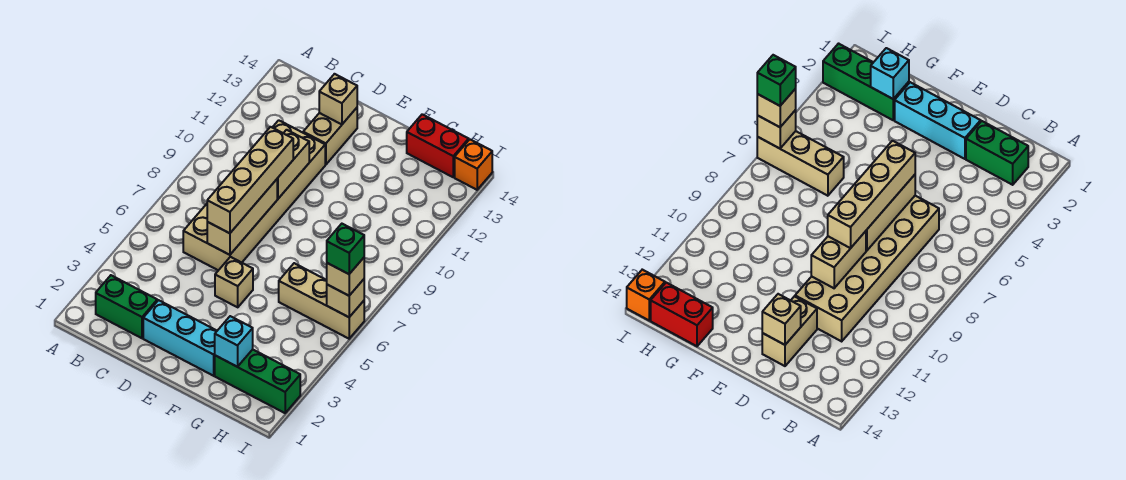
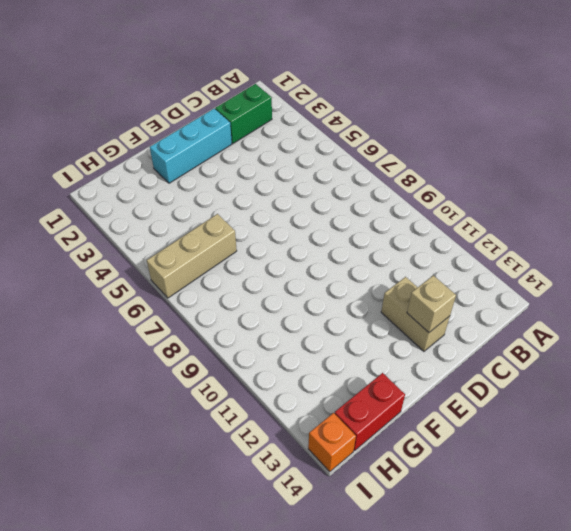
none -> tan 2x6 brick [183,120,325,270]
none -> tan 1x1 brick [215,257,253,307]
none -> green 1x3 brick [215,349,300,413]

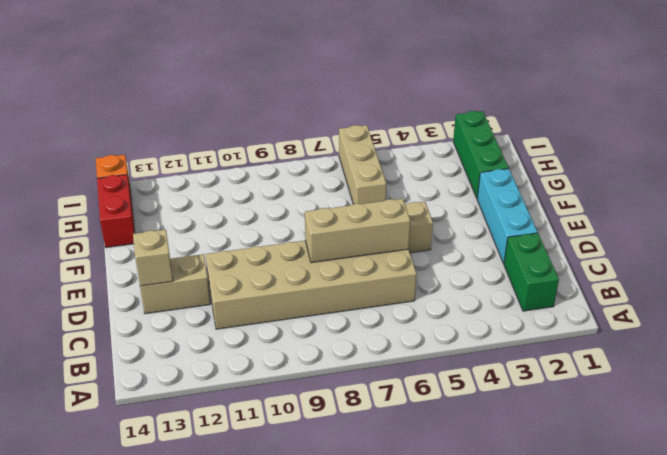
none -> tan 1x2 brick [277,130,309,199]
none -> cyan 1x1 brick [215,316,253,367]
none -> tan 1x1 brick [327,279,364,317]

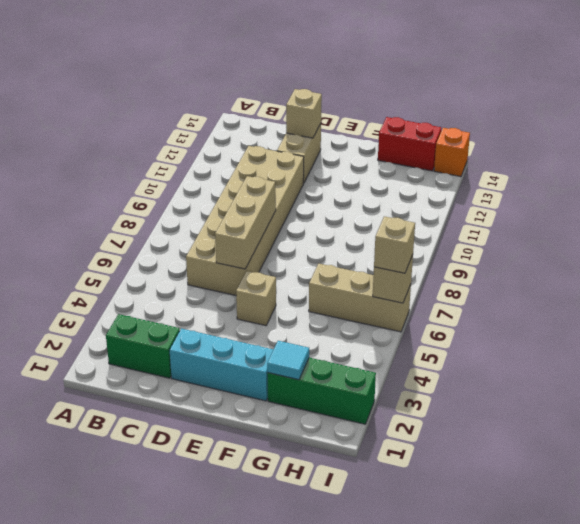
cyan 1x1 tile [267,341,309,380] -> cyan 1x1 brick [215,316,253,367]
none -> tan 1x2 brick [277,130,309,199]
none -> tan 1x4 brick [207,127,293,233]
none -> green 1x1 brick [327,224,364,274]

